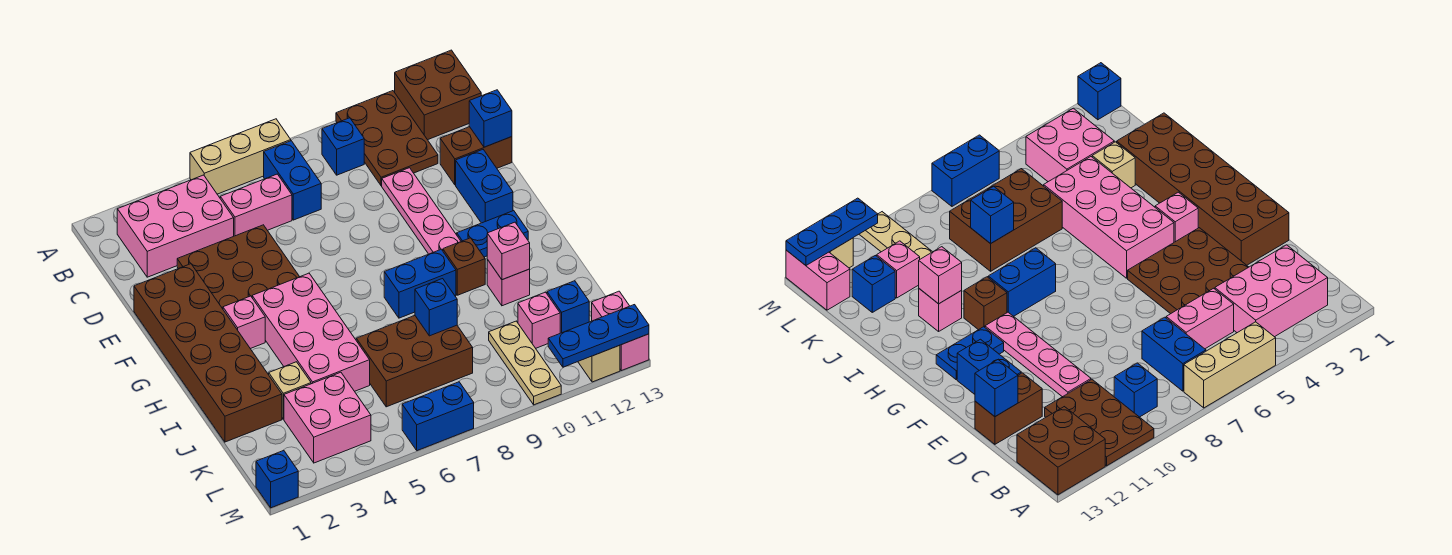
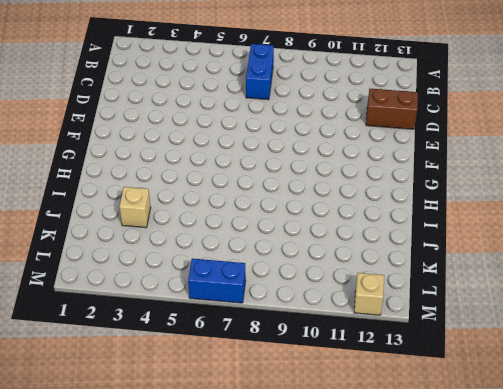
none -> tan 1x3 brick [190,119,291,194]
none -> brown 2x3 plate [336,91,438,186]
none -> brown 2x2 brick [395,50,481,140]
none -> pink 2x3 brick [117,175,234,277]

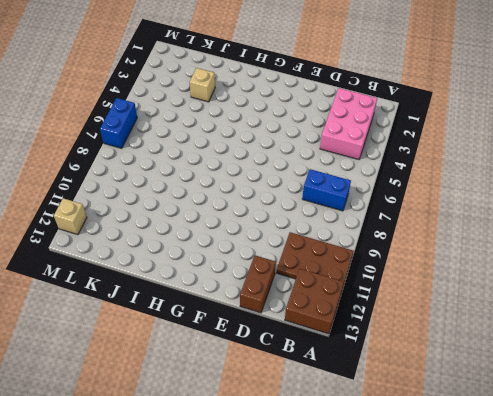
none -> tan 1x3 brick [190,119,291,194]
none -> blue 1x1 brick [322,118,364,175]
none -> pink 1x2 brick [220,174,292,236]
none -> brown 3x3 plate [177,225,300,309]

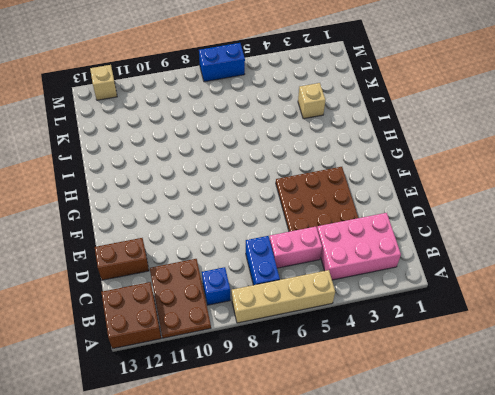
tan 1x4 brick [232,270,335,323] -> tan 1x3 brick [190,119,291,194]
none -> pink 1x4 plate [382,168,461,254]
none -> brown 2x6 brick [134,264,282,442]
none -> blue 1x2 brick [456,150,513,223]
none -> pink 1x1 brick [223,296,265,349]

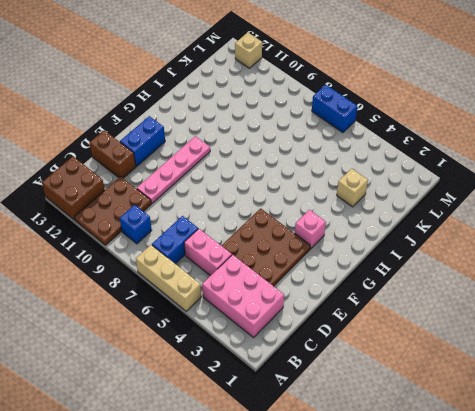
none -> brown 2x6 brick [134,264,282,442]
none -> pink 2x4 brick [252,273,370,391]
none -> blue 1x2 plate [457,211,528,257]
none -> blue 1x2 brick [384,249,456,318]

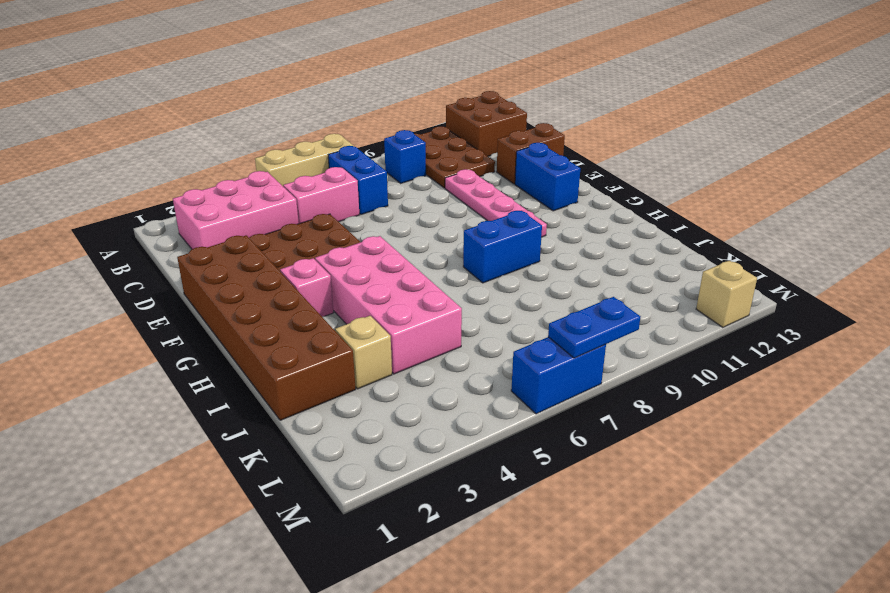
blue 1x2 plate [548,297,640,358] -> blue 1x2 plate moved to [457,211,528,257]
none -> brown 1x1 brick [443,238,485,295]
none -> pink 1x1 brick [487,260,530,306]
none -> brown 2x3 brick [356,316,473,407]
none -> pink 2x2 brick [284,372,371,463]

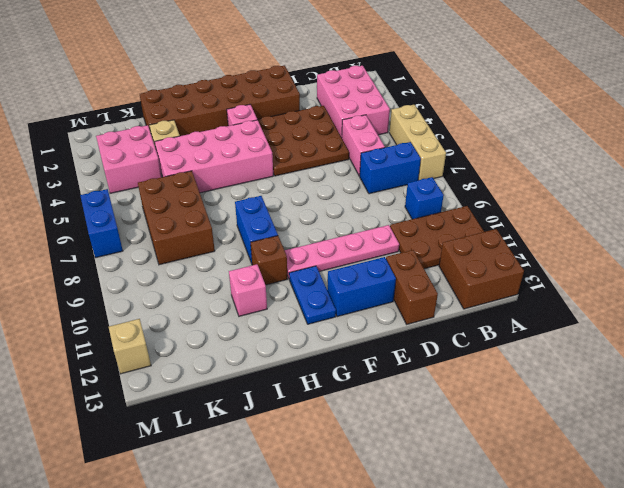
none -> tan 1x3 plate [489,321,561,405]
none -> pink 1x1 brick [518,292,560,348]
none -> blue 1x1 brick [547,281,589,333]
none -> pink 1x2 brick [592,291,649,371]

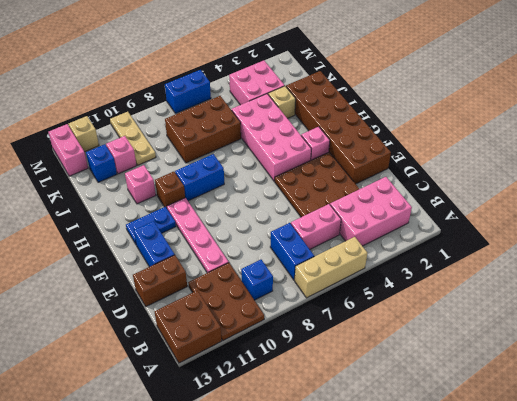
none -> blue 1x1 brick [256,451,298,508]
none -> blue 1x1 brick [469,90,512,147]
none -> pink 1x1 brick [487,222,530,280]
none -> blue 1x1 brick [415,279,457,336]

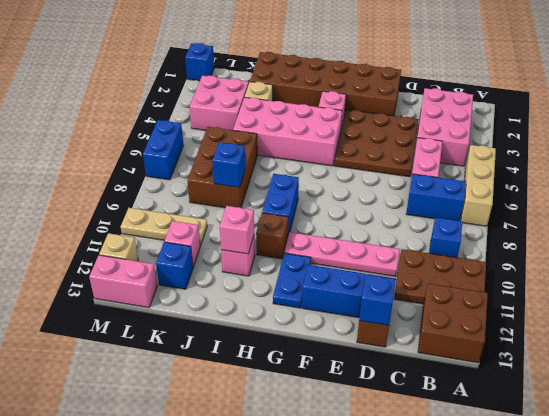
none -> blue 1x3 plate [548,305,649,367]

